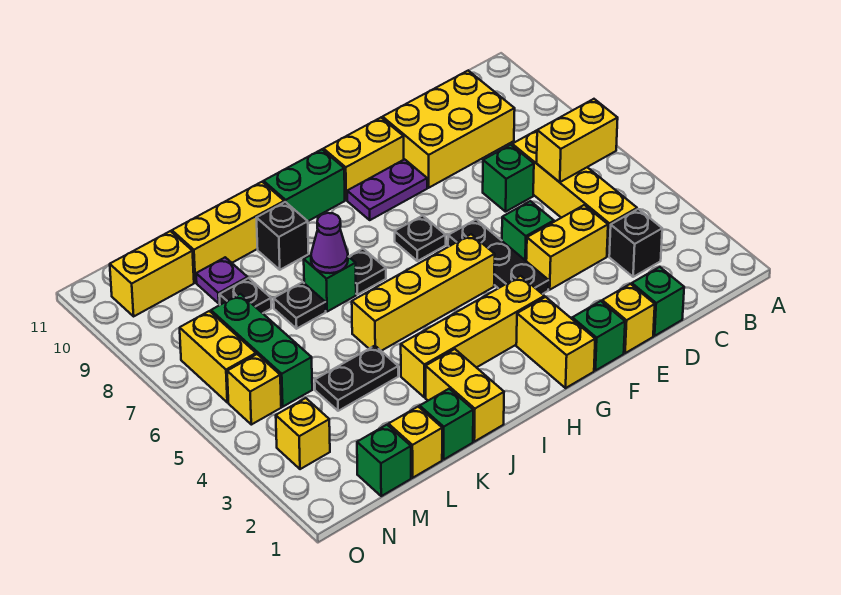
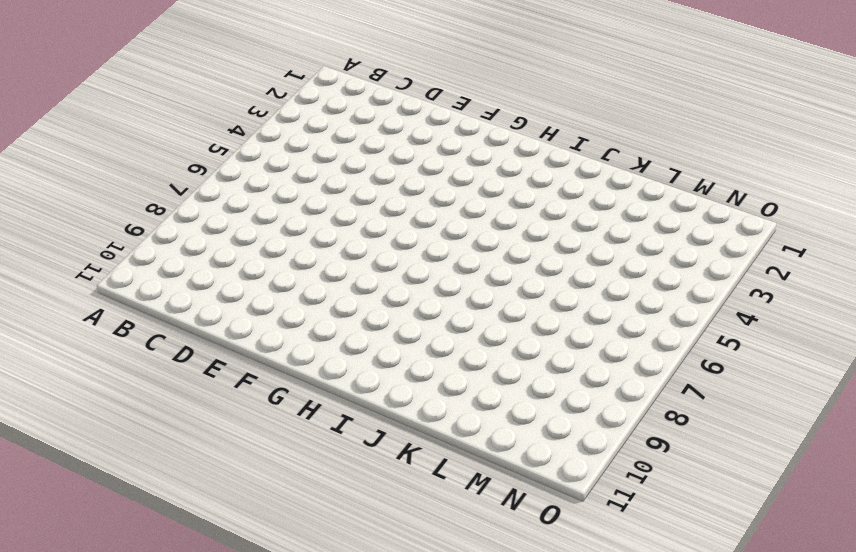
none -> black 1x1 brick [609,209,662,277]
none -> yellow 1x4 brick [512,130,637,256]
none -> yellow 2x3 brick [383,71,515,188]
none -> green 1x1 brick [632,267,684,336]

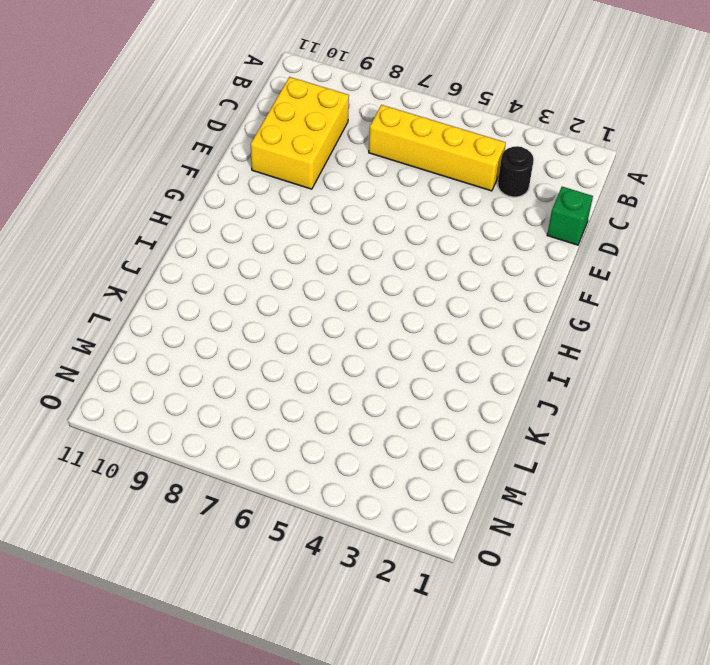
black 1x1 round brick [498,146,534,197] -> black 1x1 brick [609,209,662,277]
none -> yellow 1x2 brick [526,205,608,290]
none -> green 1x1 brick [483,145,534,212]
none -> yellow 1x1 brick [602,284,655,353]
none -> green 1x1 brick [502,201,554,261]

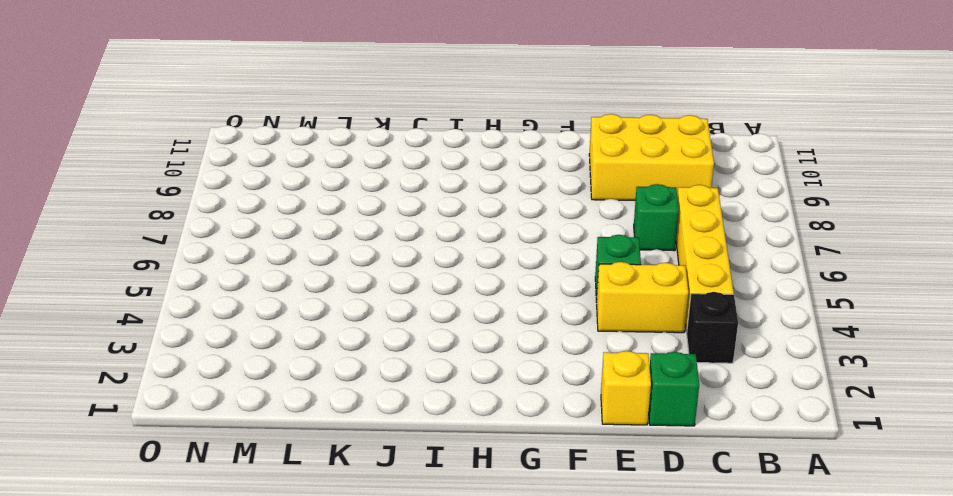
none -> green 1x1 brick [572,301,625,371]
none -> black 1x3 plate [448,219,549,294]
none -> purple 1x2 plate [347,159,427,220]
none -> yellow 1x2 brick [323,118,404,200]

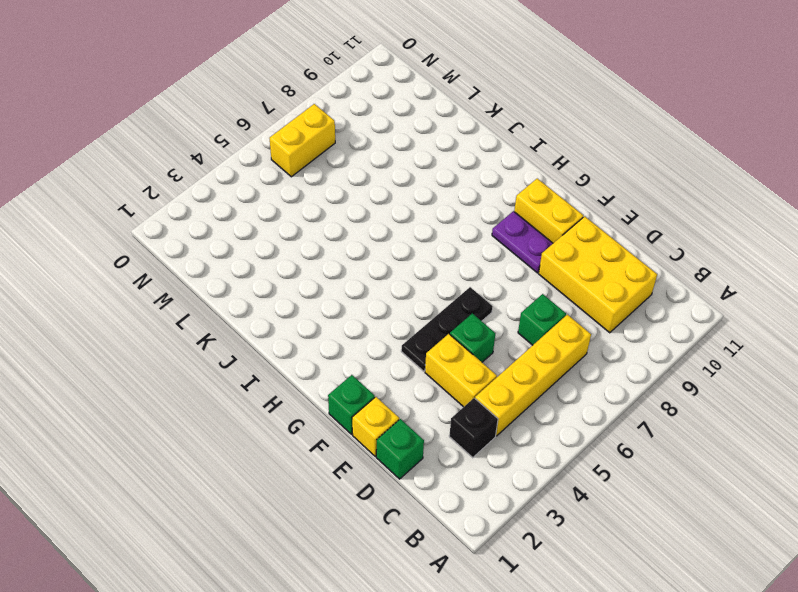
none -> yellow 1x2 brick [516,297,595,388]
none -> yellow 1x4 brick [401,276,544,397]
none -> yellow 1x4 brick [352,234,495,351]
none -> black 1x1 plate [395,216,446,261]

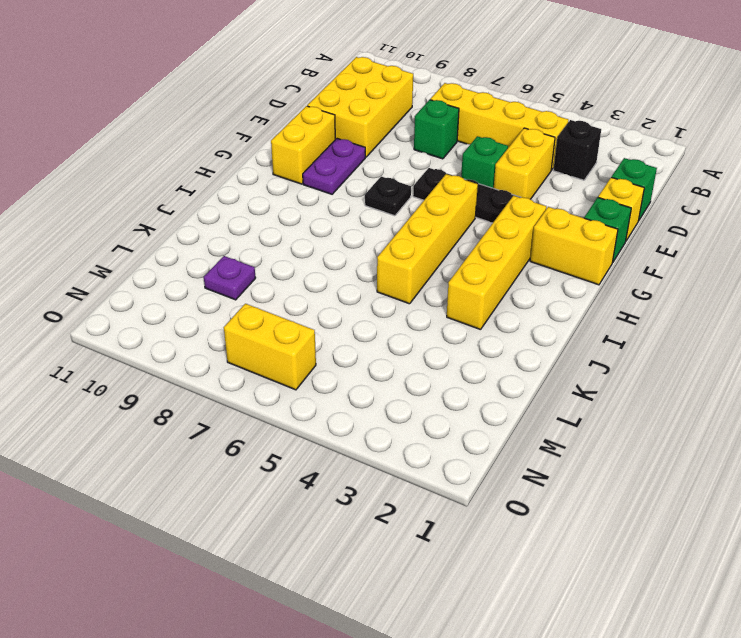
none -> green 1x2 brick [264,149,345,221]
none -> black 1x1 plate [349,249,386,295]
none -> yellow 1x2 brick [426,349,504,442]
none -> green 1x1 brick [304,255,356,312]

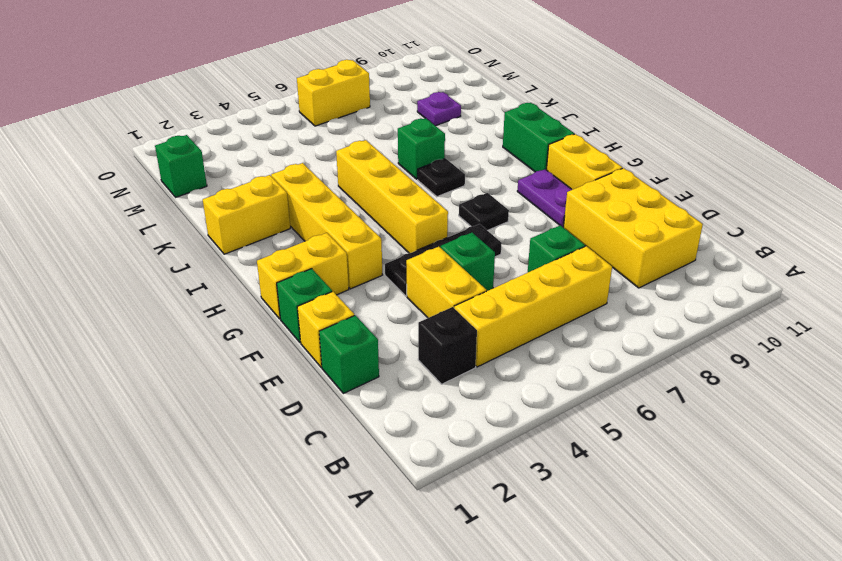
none -> black 1x1 brick [257,202,309,270]
none -> yellow 1x3 brick [172,182,284,283]
none -> green 1x1 brick [420,389,473,459]
none -> black 1x2 plate [315,346,398,411]

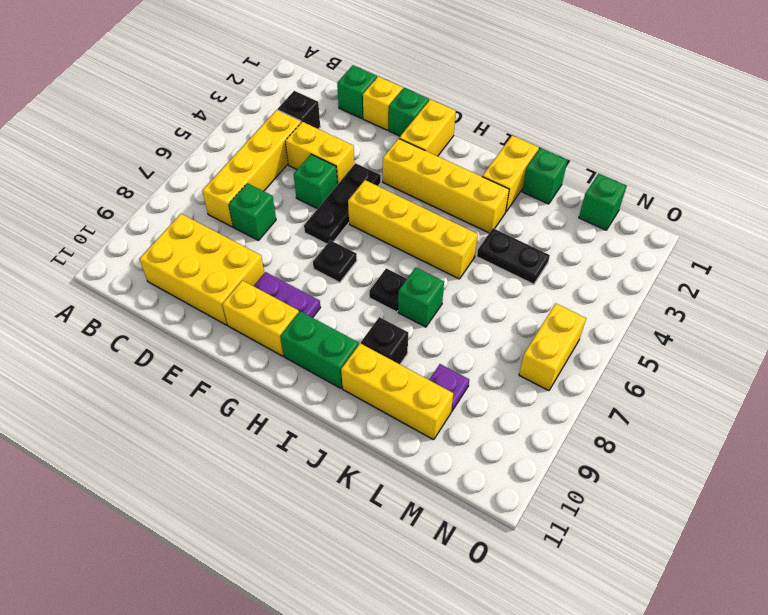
none -> black 1x1 plate [274,282,326,329]
none -> yellow 1x1 brick [388,407,442,478]
none -> black 1x1 plate [219,278,271,313]
none -> green 1x3 brick [211,294,312,407]

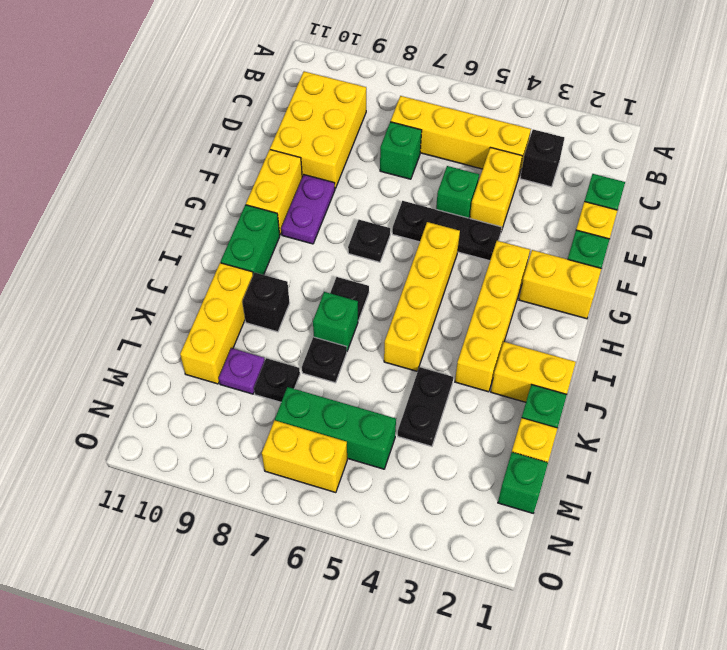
none -> yellow 1x2 brick [110,231,194,316]
none -> yellow 1x1 brick [276,398,330,469]
none -> yellow 1x1 brick [227,354,281,425]
none -> yellow 1x2 brick [537,99,618,182]

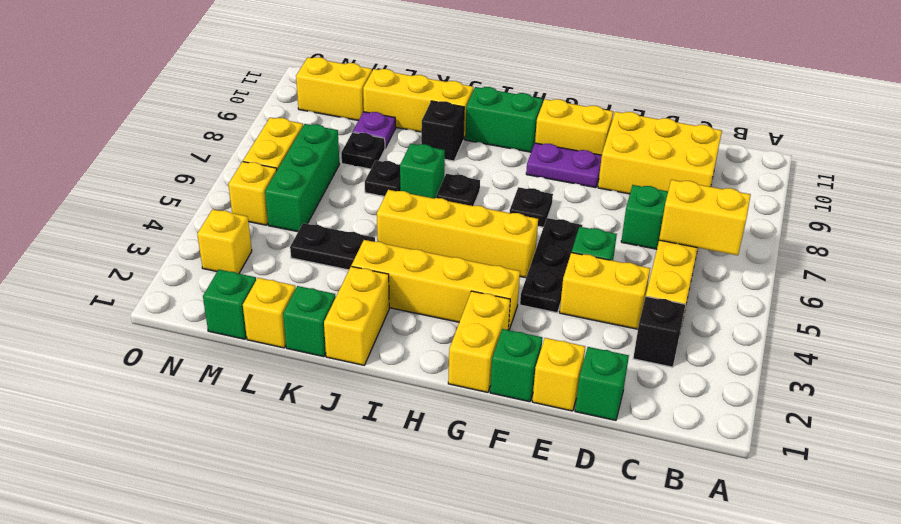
none -> purple 1x1 cone [311,213,348,273]

